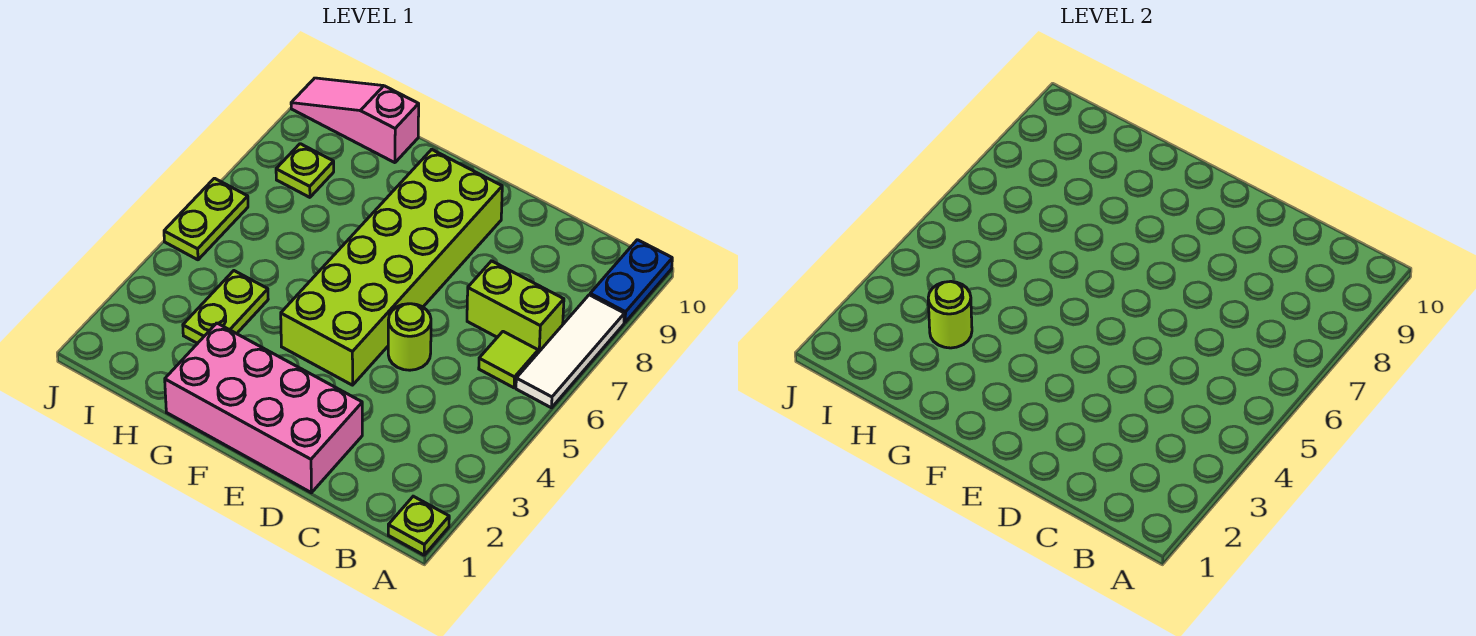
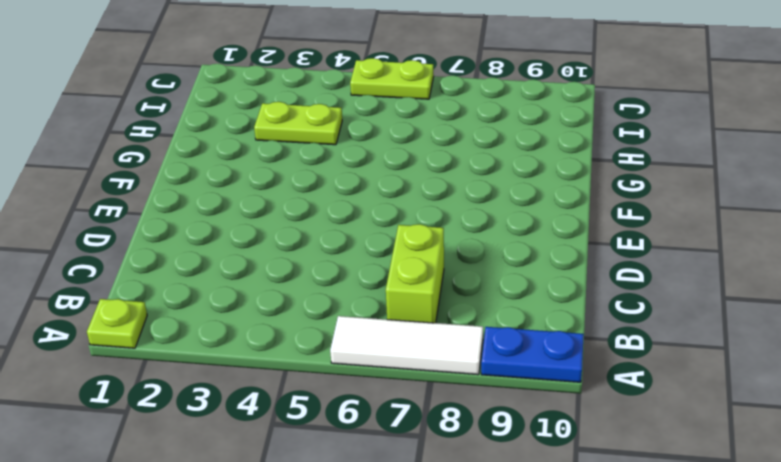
none -> lime 1x1 tile [479,332,538,388]
none -> pink 2x4 brick [165,323,362,493]
none -> lime 1x1 round brick [388,304,431,370]

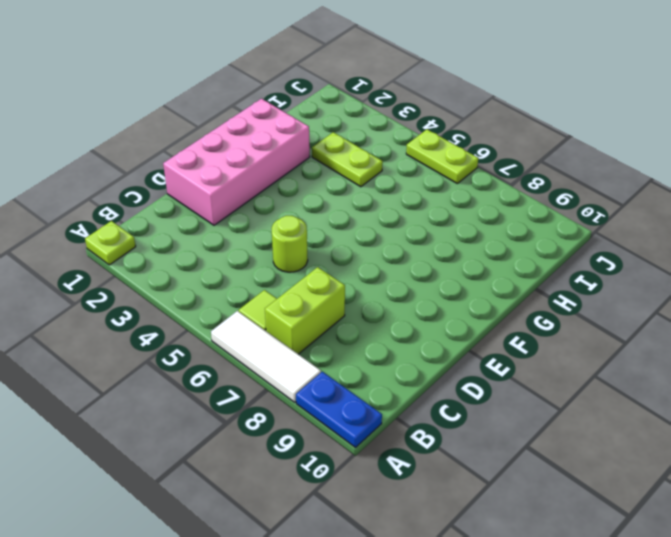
none -> lime 2x6 brick [281,149,502,385]
none -> pink 1x3 slope [291,78,419,163]
none -> lime 1x1 plate [276,144,334,197]

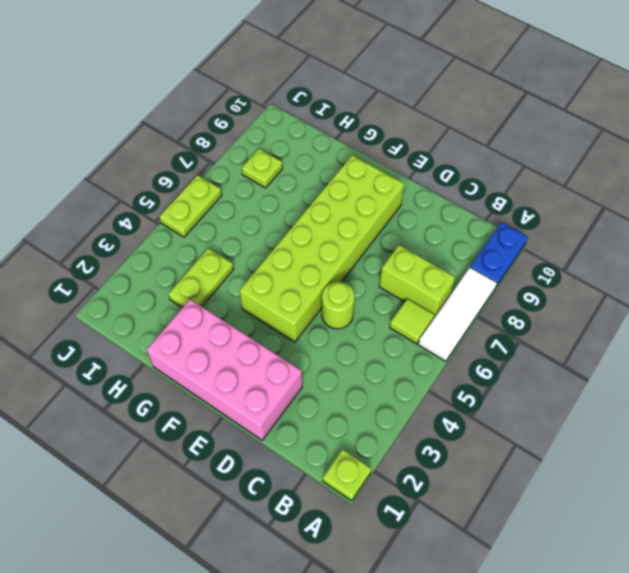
none -> pink 1x3 slope [291,78,419,163]
none -> lime 1x1 round brick [928,281,972,348]

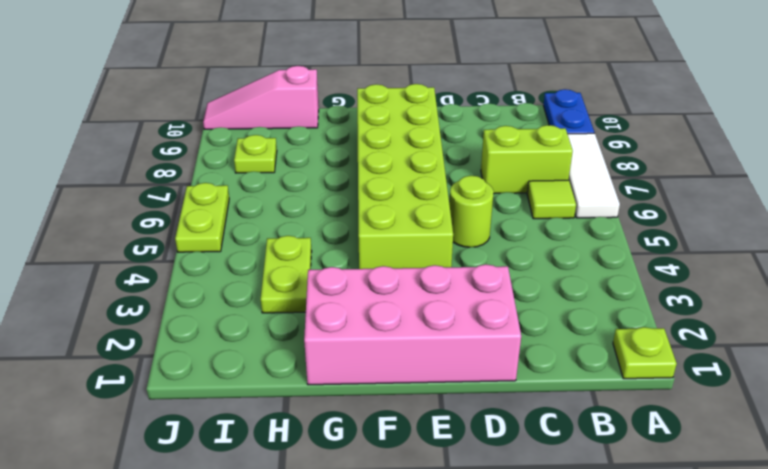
none -> lime 1x1 round brick [928,281,972,348]

